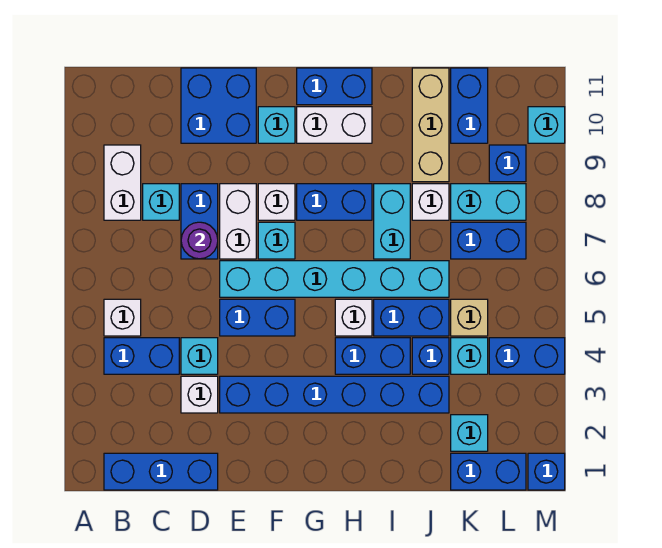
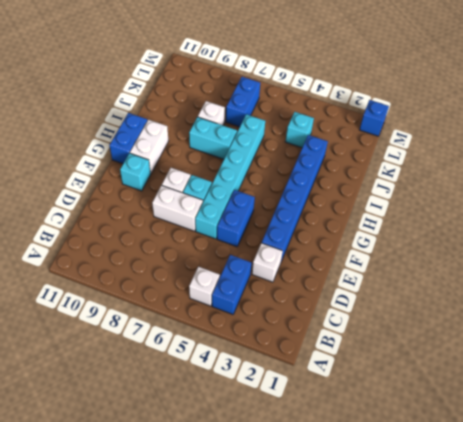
none -> blue 1x3 brick [104,453,218,490]
none -> white 1x2 brick [104,145,141,220]
none -> cyan 1x1 brick [143,184,179,220]
none -> cyan 1x1 brick [181,338,218,374]

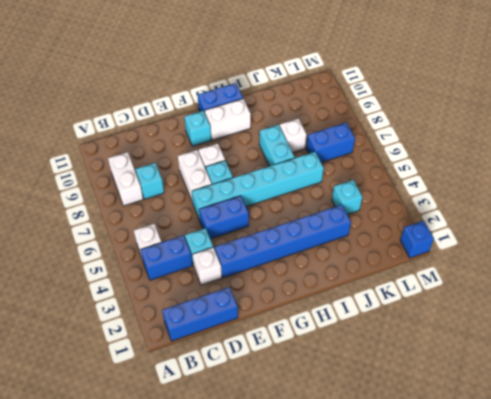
none -> blue 1x2 brick [181,184,218,259]
none -> blue 2x2 brick [181,68,256,143]
none -> blue 1x2 brick [297,184,372,220]
none -> blue 1x2 brick [335,338,410,374]

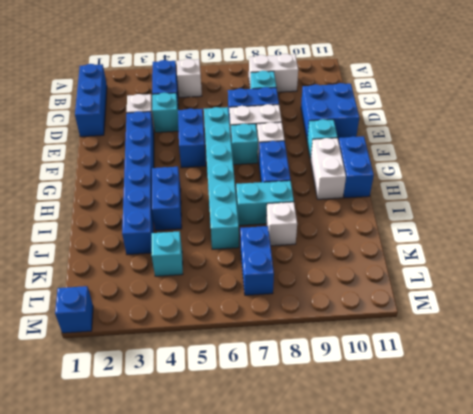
none -> white 1x1 brick [335,299,372,336]
none -> blue 1x2 brick [374,299,449,336]
none -> blue 1x1 brick [412,338,449,374]
none -> tan 1x3 brick [412,68,449,182]

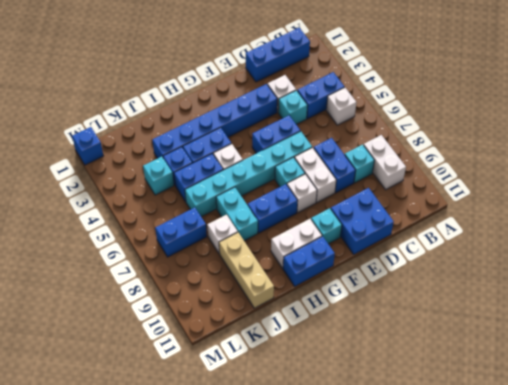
none -> blue 1x2 brick [451,453,526,490]
none -> cyan 1x1 brick [451,415,488,451]
none -> tan 1x1 brick [451,299,488,336]
none -> cyan 1x2 brick [451,184,526,220]

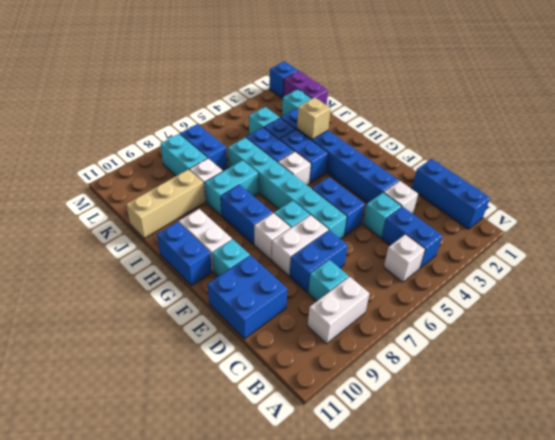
tan 1x1 brick [297,97,331,140] -> tan 1x1 brick moved to [451,299,488,336]
purple 1x2 brick [283,71,328,105] -> blue 1x2 brick [451,453,526,490]
none -> blue 1x2 brick [451,68,488,143]
none -> blue 1x2 brick [489,338,565,374]
none -> blue 1x1 brick [489,145,526,182]
none -> cyan 1x1 brick [528,107,565,143]

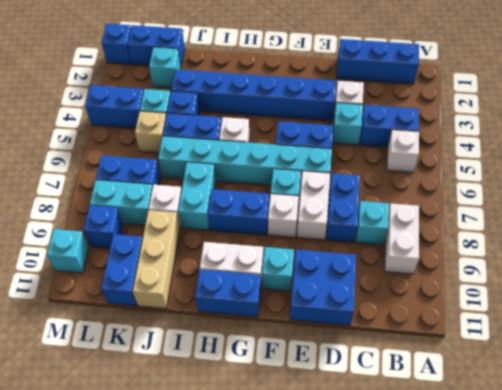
none -> blue 1x2 brick [335,338,410,374]
none -> purple 1x1 round brick [181,222,218,259]

